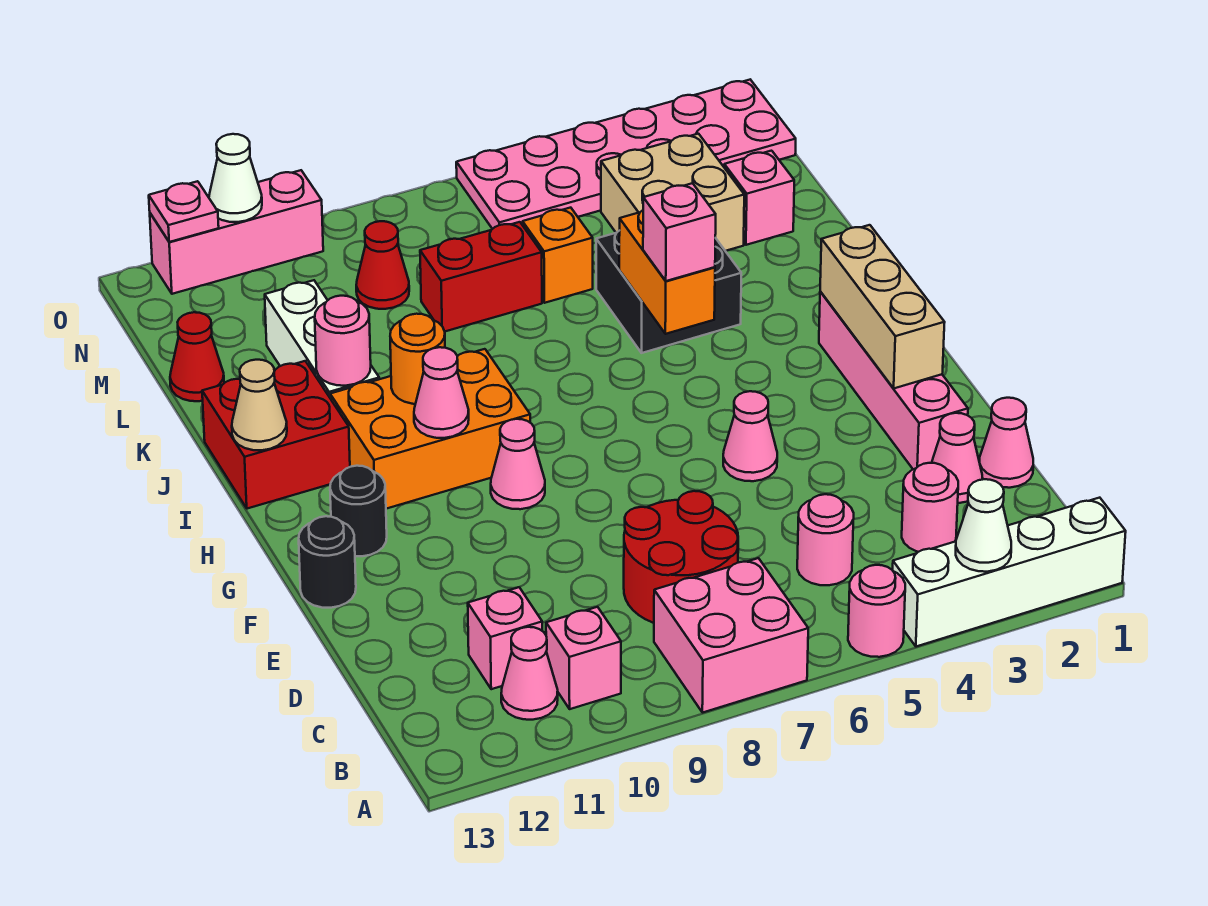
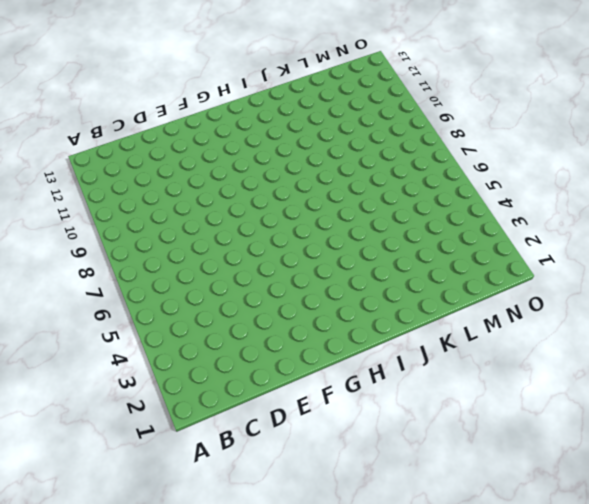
none -> white 1x4 brick [893,498,1126,647]
none -> pink 1x1 round brick [848,565,905,657]
none -> pink 2x2 brick [654,558,808,713]
none -> pink 1x1 brick [546,607,621,709]

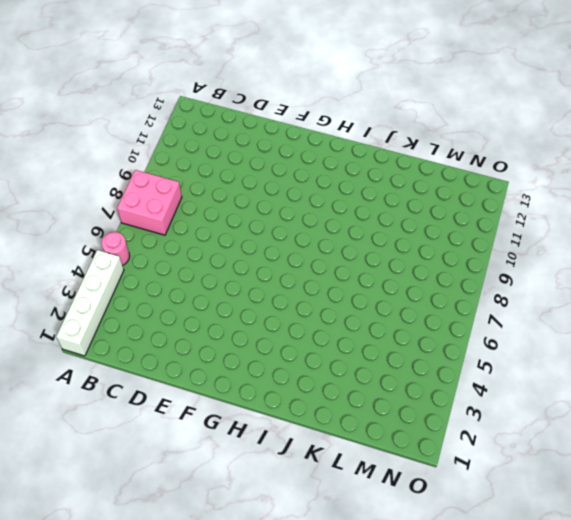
none -> pink 1x1 brick [546,607,621,709]
none -> pink 1x1 cone [501,627,558,720]
none -> pink 1x1 round brick [902,463,958,552]
none -> pink 1x1 round brick [797,494,854,585]

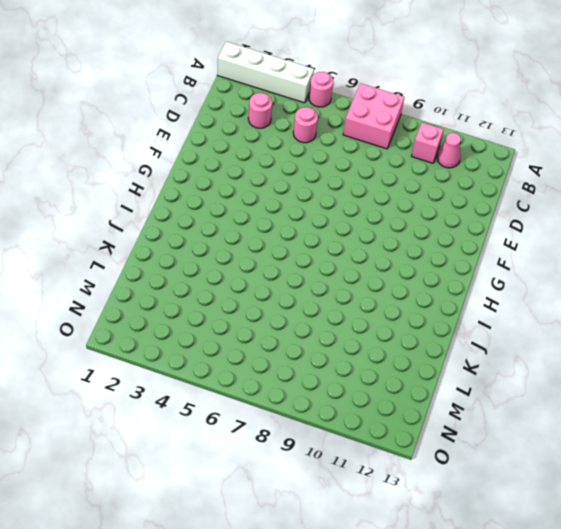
none -> red 2x2 round brick [624,491,738,623]
none -> pink 1x1 brick [468,587,542,689]
none -> pink 1x1 cone [979,398,1033,488]
none -> pink 1x1 cone [932,413,982,503]

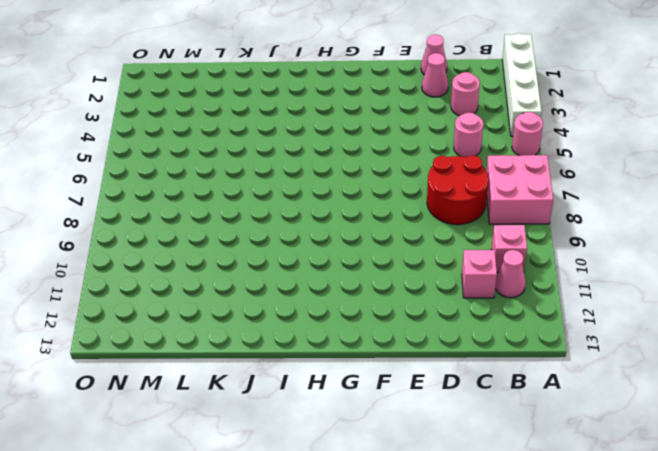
none -> pink 1x4 brick [819,291,968,469]
none -> pink 1x1 cone [723,391,777,481]
none -> black 1x1 round brick [299,516,356,608]
none -> pink 1x1 cone [491,419,545,509]

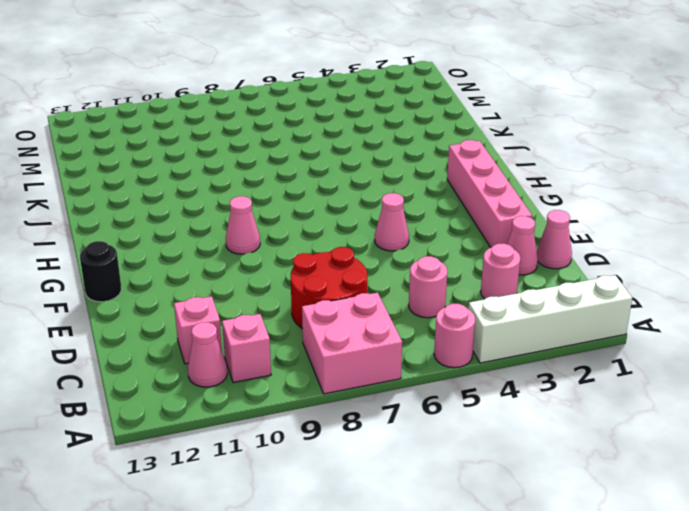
none -> black 1x1 round brick [330,466,387,556]
none -> orange 2x3 brick [330,349,530,509]
none -> red 2x2 brick [202,361,350,509]
none -> black 2x2 brick [596,230,741,353]

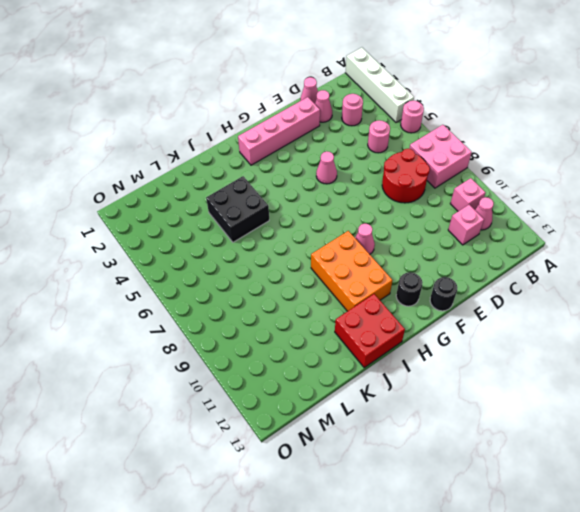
none -> white 1x3 brick [265,280,379,397]
none -> pink 1x1 brick [724,151,794,245]
none -> tan 2x2 brick [601,134,744,251]
none -> orange 1x1 brick [523,208,593,303]

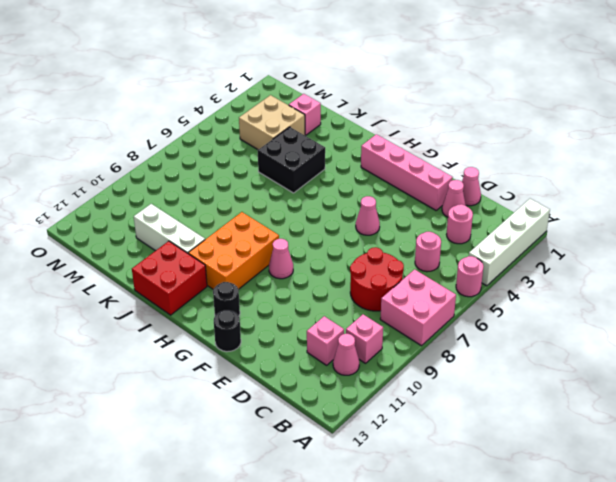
none -> orange 1x1 brick [523,208,593,303]
none -> red 1x2 brick [420,222,542,331]
none -> red 1x1 cone [170,312,224,401]
none -> red 1x1 cone [356,221,409,309]

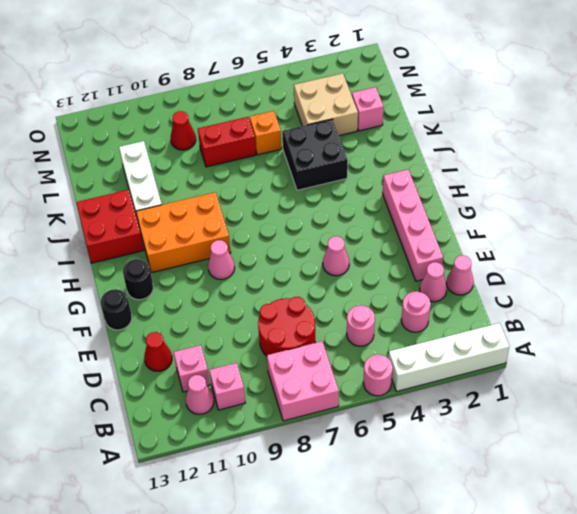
red 1x1 cone [144,332,172,371] -> red 1x1 cone moved to [170,312,224,401]
none -> pink 2x6 plate [456,80,796,229]
none -> pink 1x3 brick [150,170,323,294]
none -> white 1x1 cone [956,479,1011,572]
none -> tan 1x3 brick [820,225,945,388]

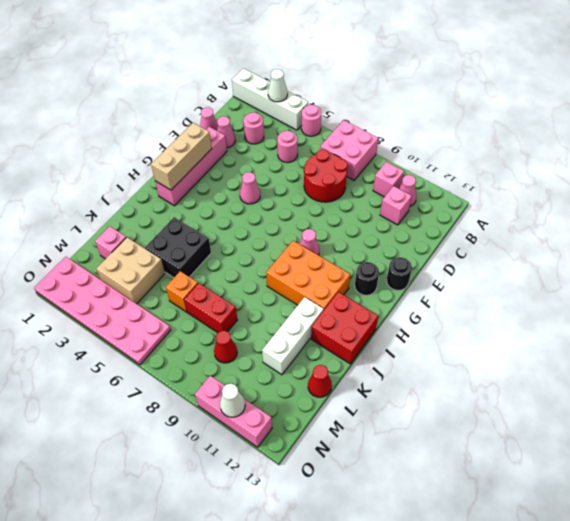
none -> pink 1x1 cone [414,347,469,438]
none -> orange 1x2 brick [619,210,715,334]
none -> orange 1x1 round brick [390,314,445,404]
none -> tan 1x1 cone [232,360,287,450]

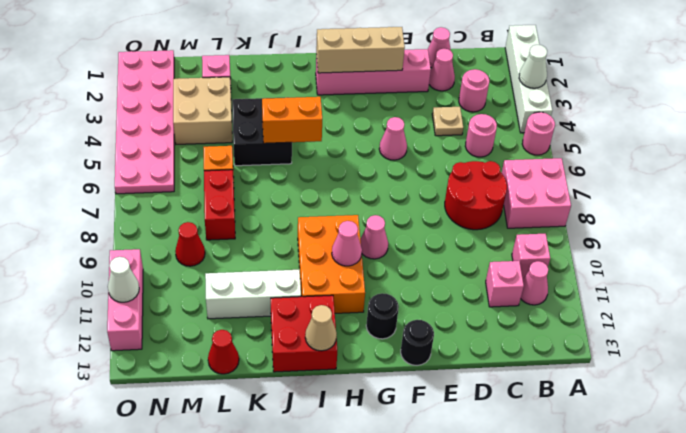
tan 1x1 plate [432,107,463,136] -> none
none -> orange 1x1 round brick [390,314,445,404]
none -> pink 1x1 round brick [315,296,371,386]
none -> pink 1x1 plate [149,181,219,242]
none -> pink 1x1 brick [643,183,716,281]

